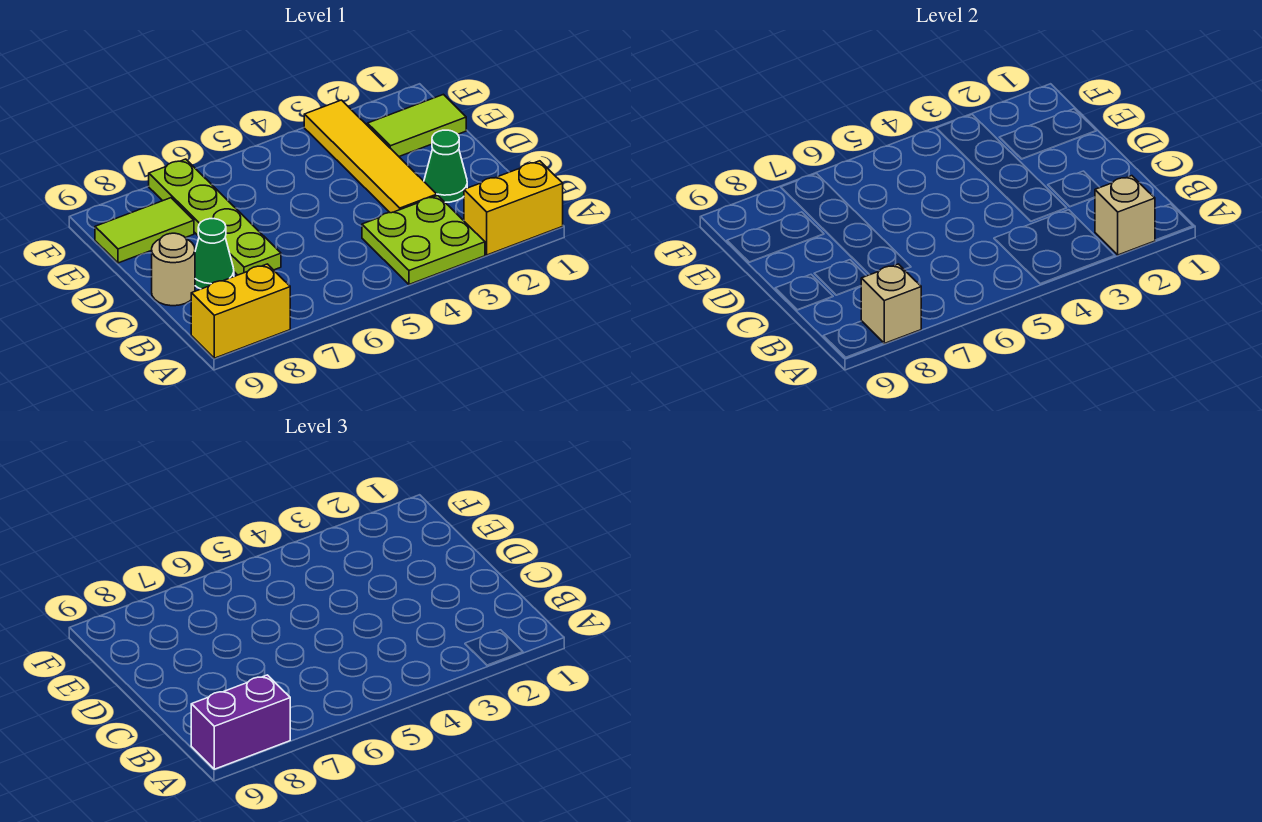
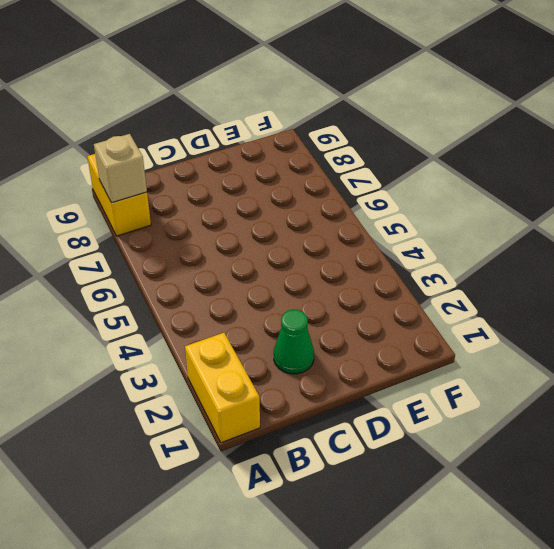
none -> lime 2x2 plate [362,195,485,284]
none -> yellow 1x4 tile [304,100,437,213]
none -> lime 1x4 plate [149,159,281,275]

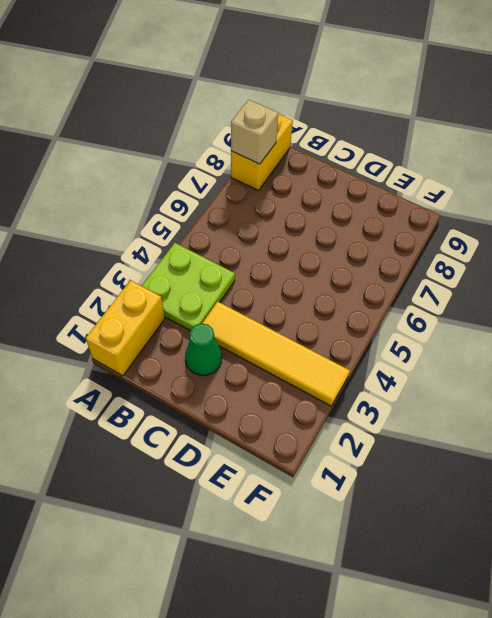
none -> lime 1x4 plate [149,159,281,275]
none -> green 1x1 cone [195,219,234,289]
none -> tan 1x1 round brick [152,233,195,306]

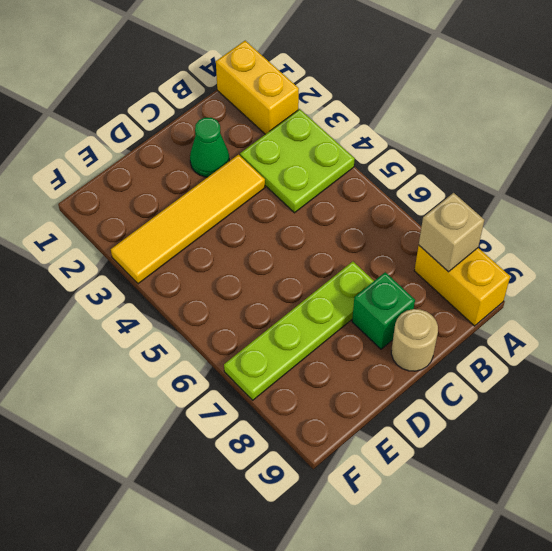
green 1x1 brick [352,272,415,349] -> green 1x1 cone [195,219,234,289]
none -> lime 1x2 tile [367,94,466,156]
none -> lime 1x2 tile [95,198,194,263]
none -> tan 1x1 brick [1095,176,1155,255]

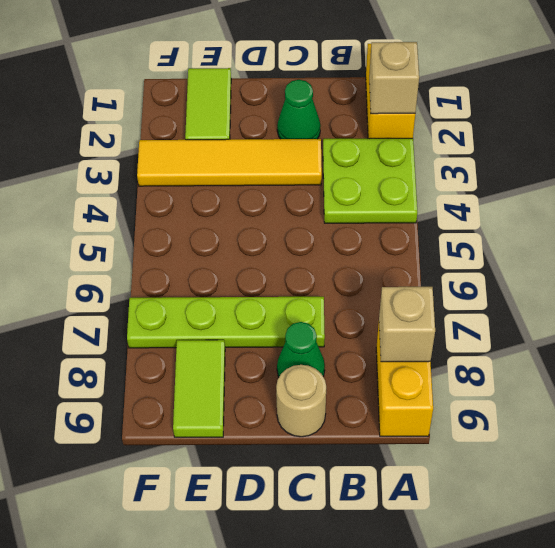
none -> purple 1x2 brick [191,675,290,769]

